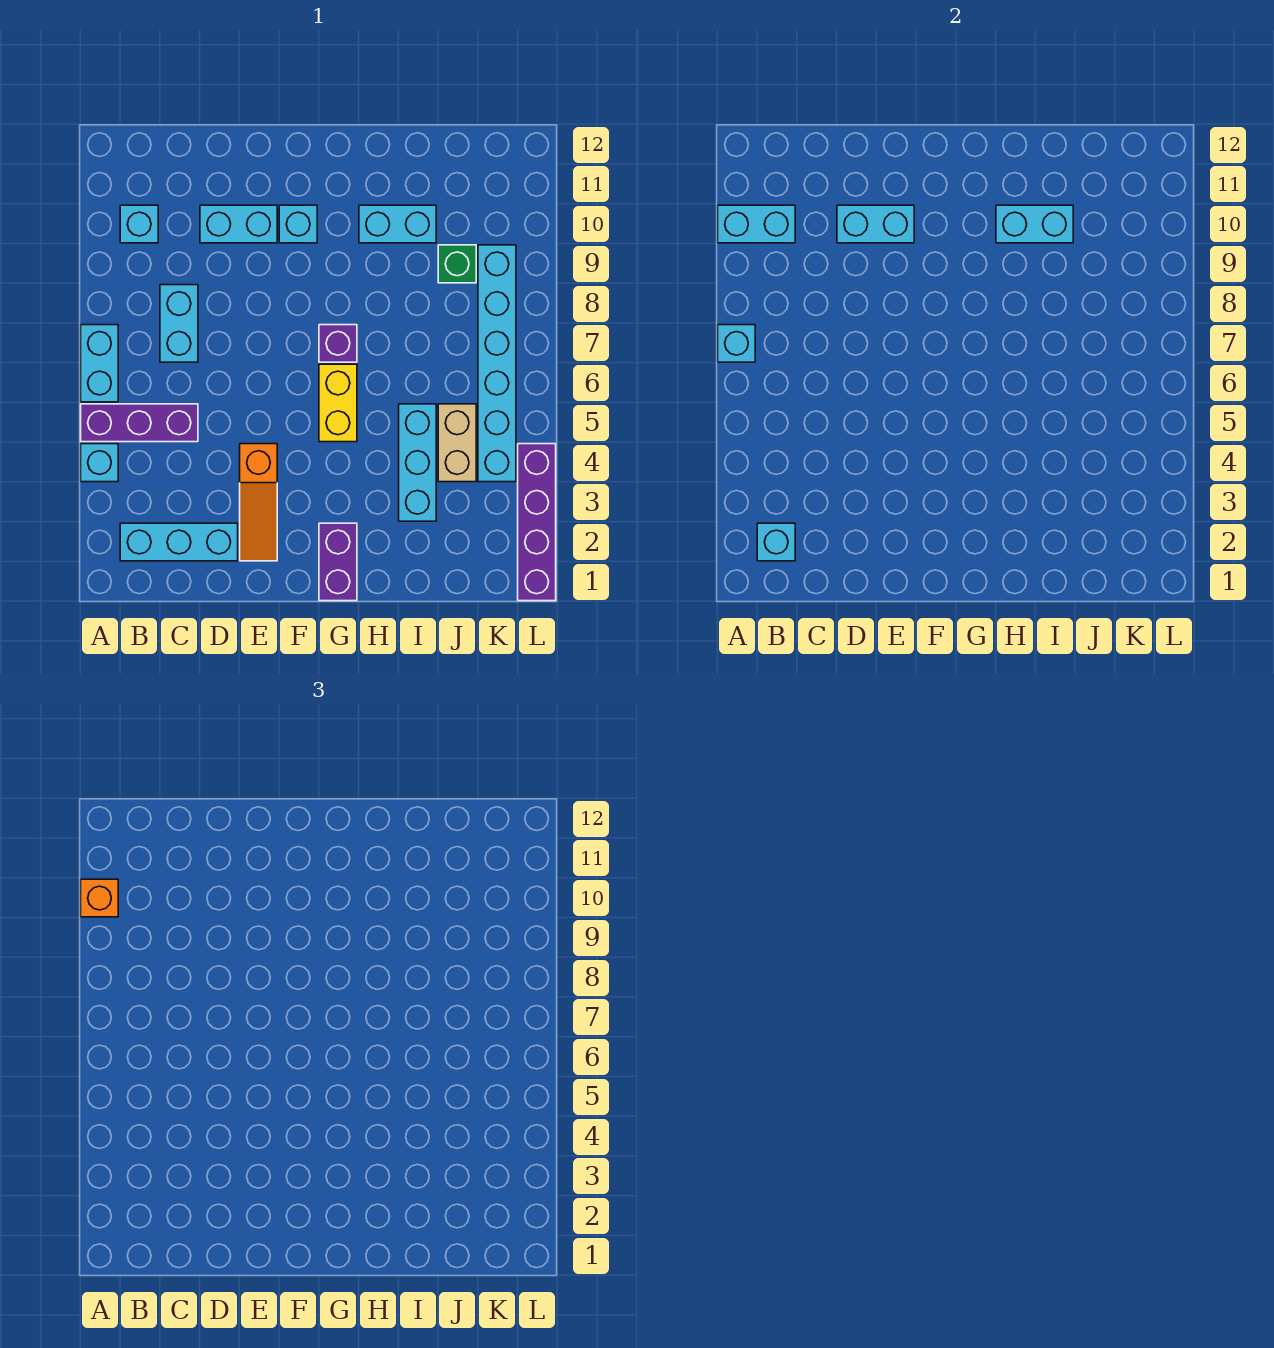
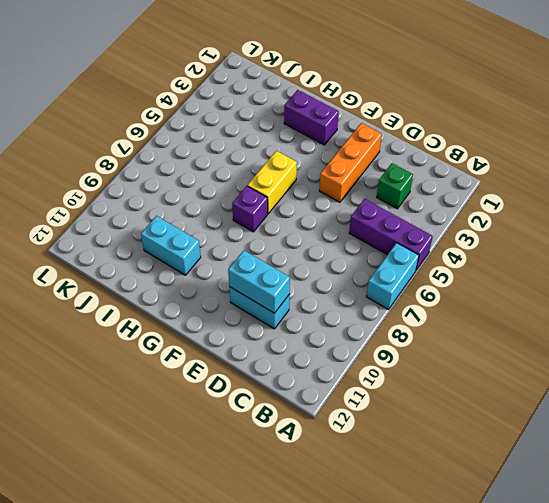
green 1x1 brick [377,163,413,209] -> green 1x1 brick moved to [438,245,476,283]
orange 1x3 brick [319,123,382,202] -> orange 1x3 slope [240,444,277,561]
purple 1x2 brick [284,90,339,145] -> purple 1x2 brick turned to [319,523,357,601]
none -> cyan 1x1 brick [81,444,118,482]
none -> cyan 1x3 brick [120,523,238,561]
none -> cyan 1x1 brick [120,205,158,243]

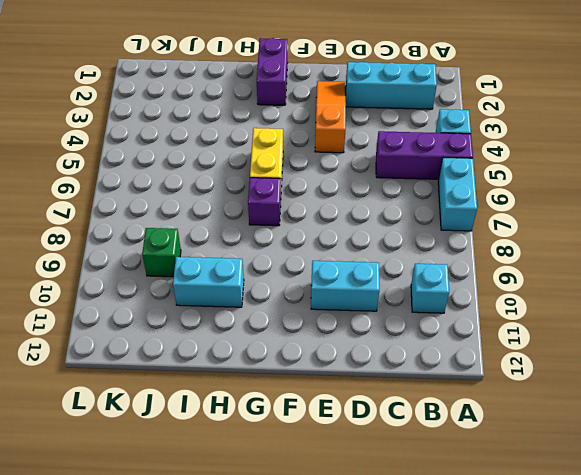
none -> cyan 1x2 brick [160,285,198,362]
none -> cyan 1x1 brick [279,205,317,243]
none -> cyan 1x3 brick [399,404,436,521]

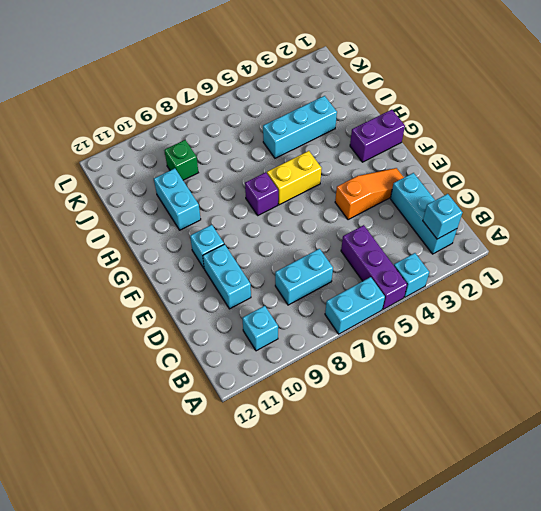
none -> tan 1x2 brick [438,404,476,482]
none -> cyan 1x6 brick [478,245,516,482]
none -> purple 1x4 brick [518,444,556,601]

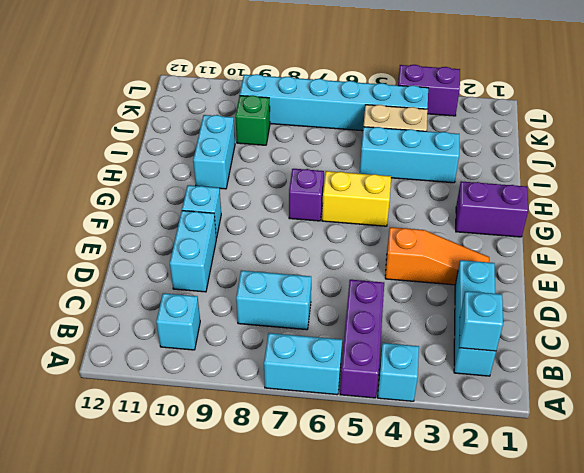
purple 1x2 brick [398,65,460,116] -> purple 1x4 brick [518,444,556,601]
none -> cyan 1x1 brick [718,325,755,362]
none -> cyan 1x2 brick [718,205,795,243]
none -> cyan 1x2 brick [837,205,914,243]

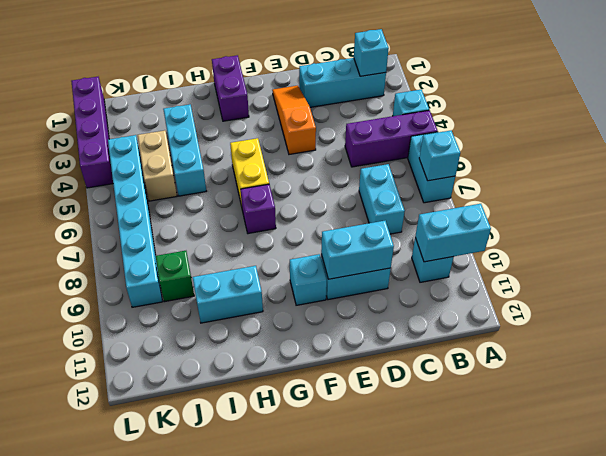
none -> cyan 1x2 brick [996,205,1073,243]
none -> orange 1x1 brick [81,879,118,917]

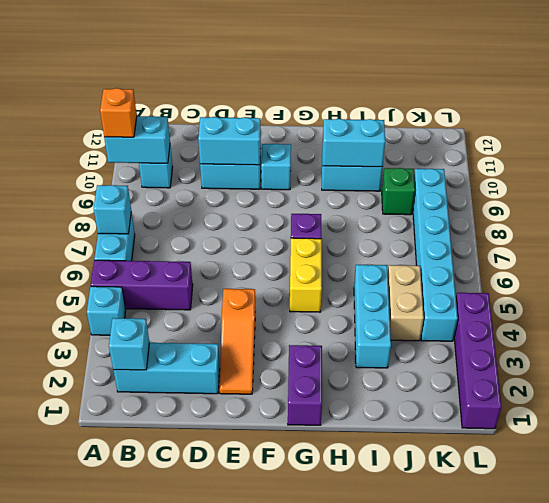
none -> cyan 1x2 brick [160,285,198,362]

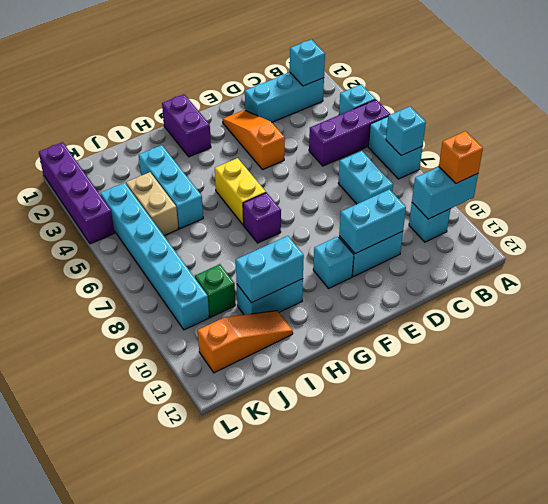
orange 1x3 slope [198,311,293,373] -> none

